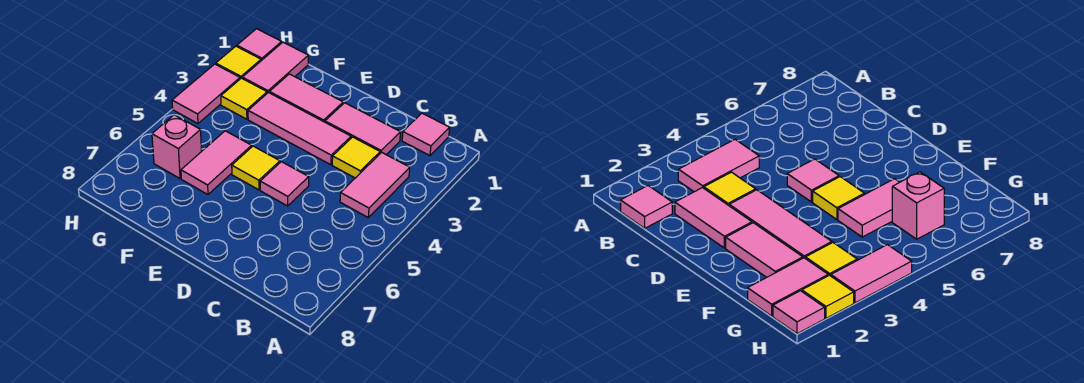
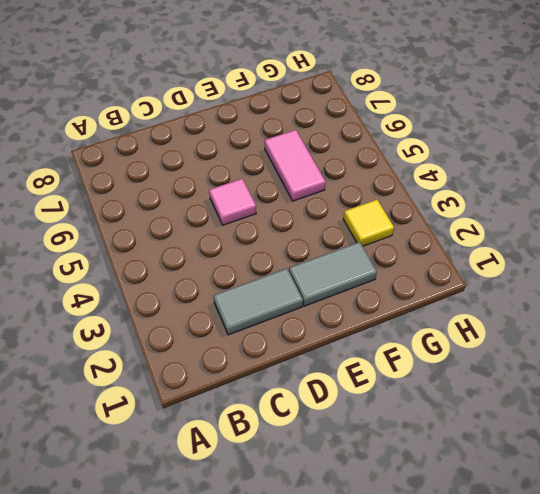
grey 1x2 tile [213,268,303,335] -> pink 1x2 tile [325,103,401,155]
grey 1x2 tile [289,242,377,306] -> pink 1x2 tile [269,74,343,122]
none -> pink 1x1 tile [402,113,450,156]
none -> pink 1x2 tile [340,152,410,217]
none -> yellow 1x1 tile [332,137,380,178]

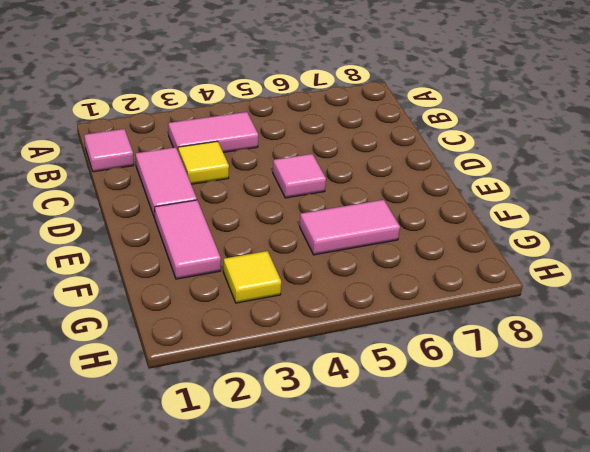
none -> pink 1x3 tile [248,93,351,165]
none -> yellow 1x1 tile [232,146,280,190]
none -> pink 1x2 tile [242,42,308,93]

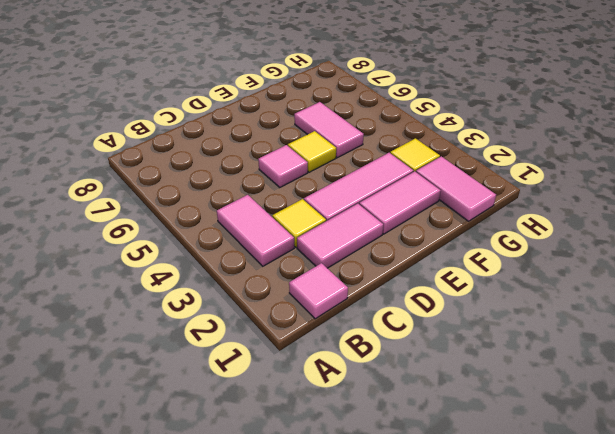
none -> pink 1x1 brick [152,115,202,179]
none -> pink 1x1 tile [237,29,282,61]
none -> yellow 1x1 tile [216,46,261,79]

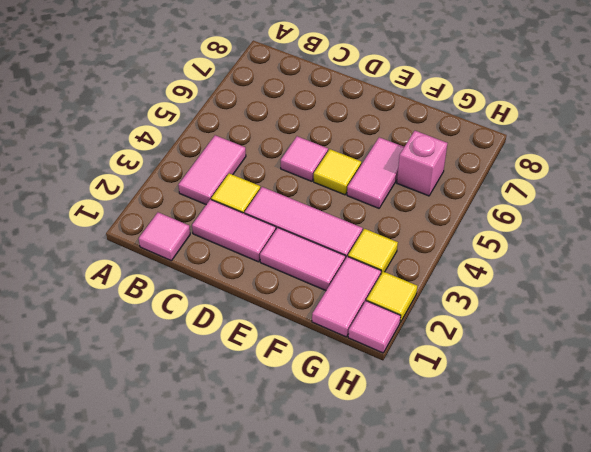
none -> pink 1x2 tile [172,64,240,124]

